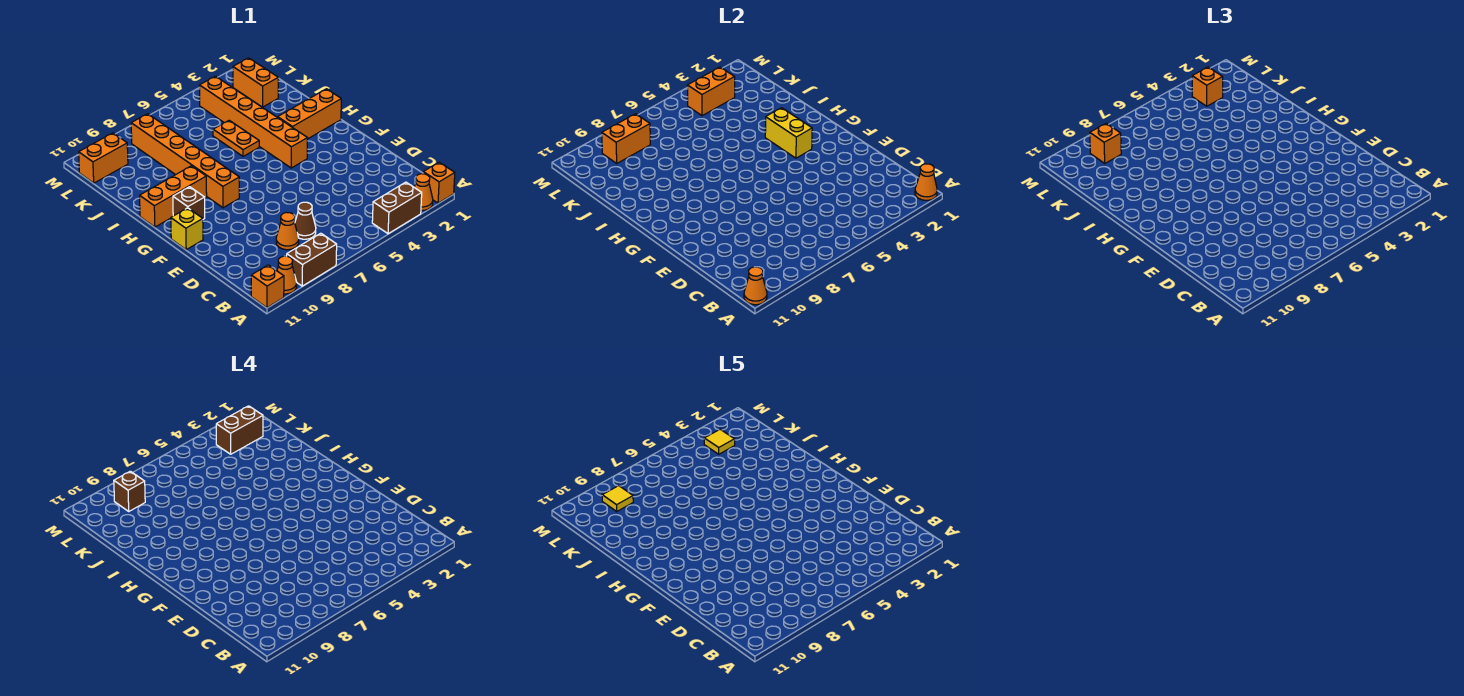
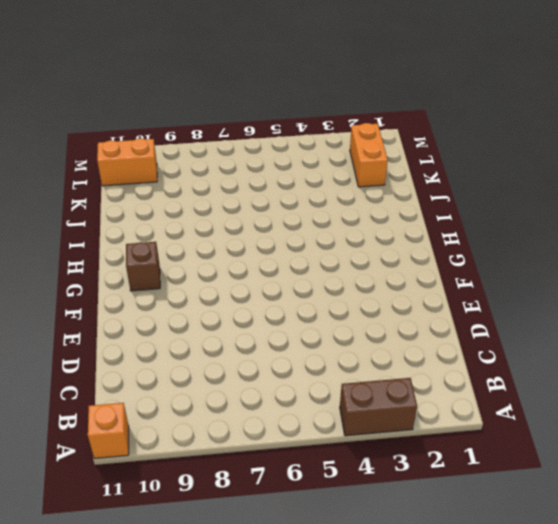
none -> orange 1x1 brick [423,162,455,203]
none -> orange 1x1 cone [414,174,433,210]
none -> brown 1x2 brick [287,233,337,286]

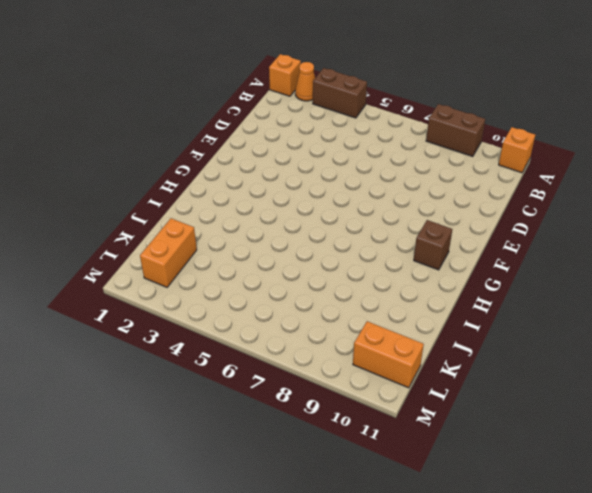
none -> orange 1x1 cone [277,256,297,294]
none -> brown 1x1 cone [295,202,316,239]
none -> orange 1x1 cone [276,212,299,250]

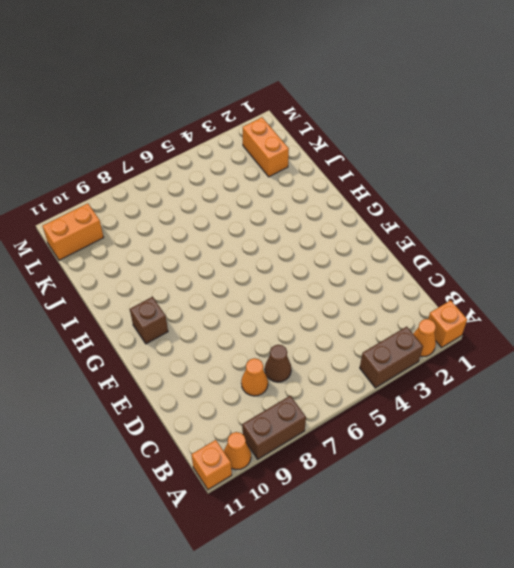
none -> yellow 1x1 brick [171,208,203,250]
none -> orange 1x6 brick [200,76,307,168]
none -> orange 1x6 brick [131,114,239,208]

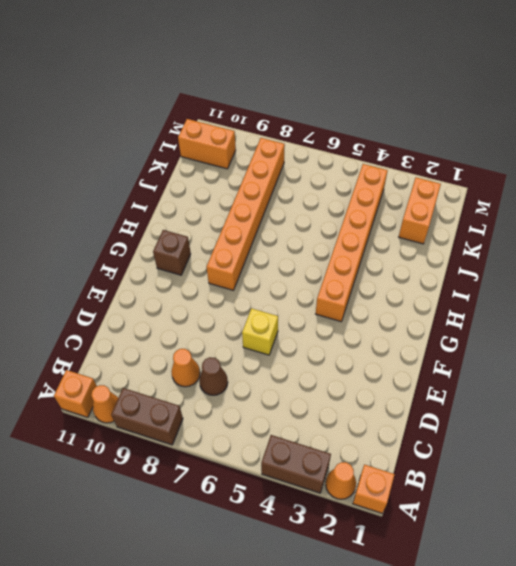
yellow 1x1 brick [242,308,278,355] -> yellow 1x1 brick moved to [171,208,203,250]
none -> orange 1x3 brick [278,89,341,139]
none -> orange 1x3 brick [140,166,207,227]
none -> orange 1x2 plate [213,120,259,156]

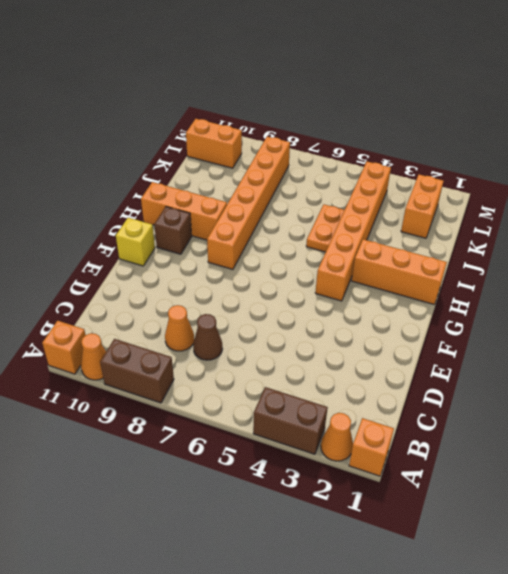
none -> orange 1x1 cone [915,164,937,200]
none -> orange 1x1 cone [744,267,767,305]
none -> yellow 1x2 brick [765,108,812,158]

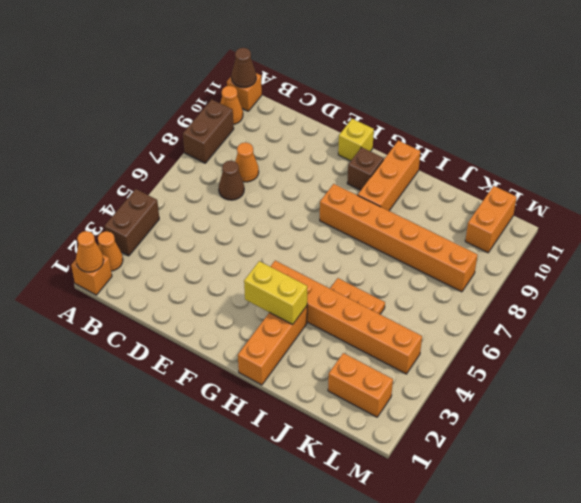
brown 1x1 cone [231,48,256,88] -> orange 1x1 cone [744,267,767,305]
none -> orange 1x2 brick [688,67,735,116]
none -> orange 1x2 brick [602,114,650,163]
none -> orange 1x1 brick [1192,67,1223,106]

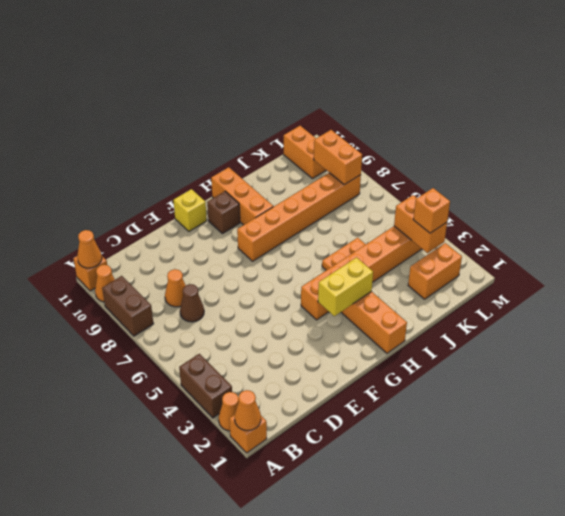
none -> orange 1x1 brick [1090,123,1121,163]
none -> brown 1x2 brick [216,406,263,454]
none -> brown 1x1 brick [114,471,145,511]

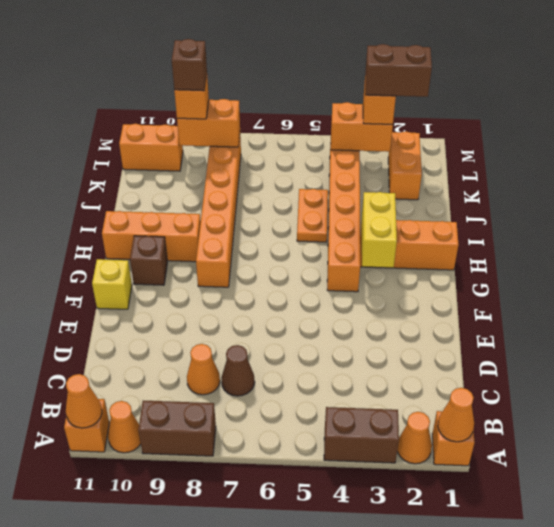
none -> yellow 1x1 tile [704,429,735,454]
none -> yellow 1x1 tile [602,486,633,511]

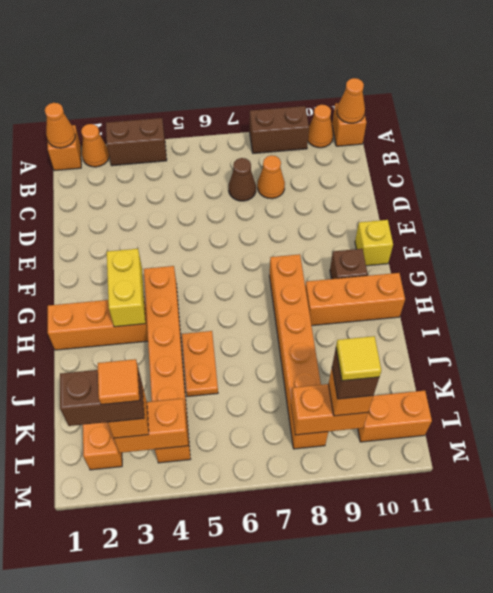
orange 1x1 tile [98,359,139,405] -> yellow 1x1 tile [704,429,735,454]

